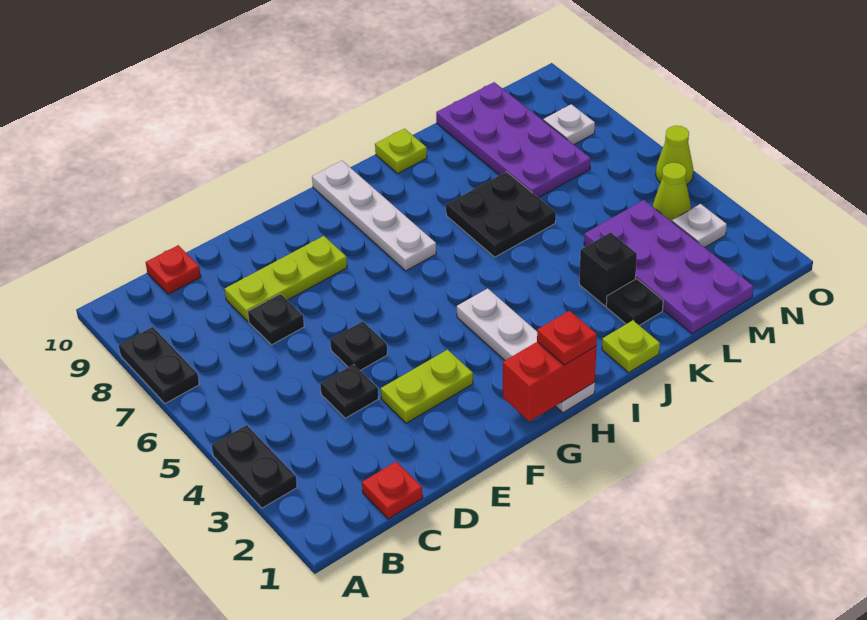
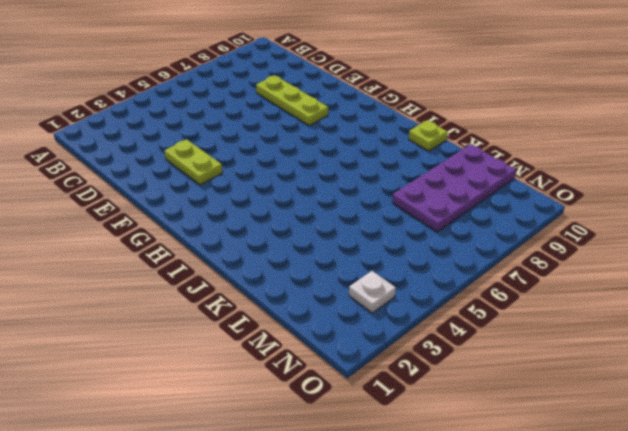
none -> black 1x2 plate [212,425,297,508]
none -> black 1x2 plate [119,327,199,403]
none -> red 1x1 plate [362,462,423,519]

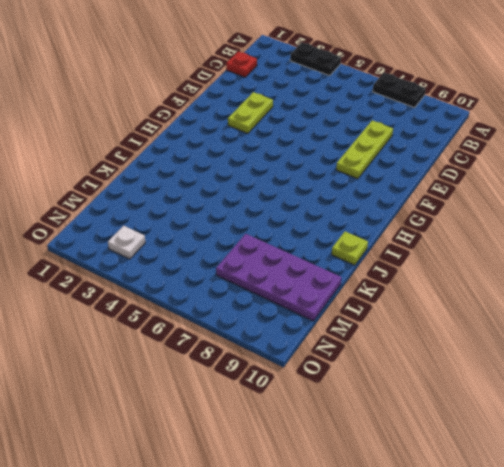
none -> red 1x1 plate [146,245,201,294]
none -> black 1x1 plate [320,365,378,418]
none -> black 1x1 plate [248,294,304,345]

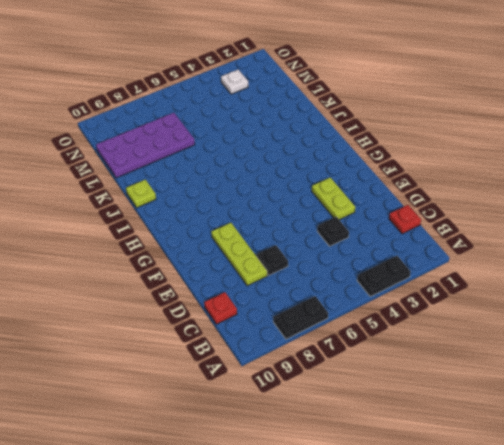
none -> black 1x1 plate [330,321,387,370]
none -> white 1x4 plate [457,288,595,413]
none -> white 1x4 plate [312,161,436,271]

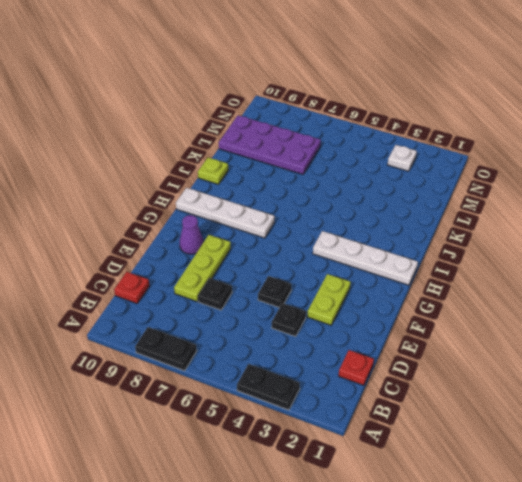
purple 1x1 cone [180,215,204,254] -> none
none -> lime 1x1 plate [602,320,660,372]
none -> black 2x2 plate [446,172,556,257]
none -> black 1x1 plate [606,279,663,325]

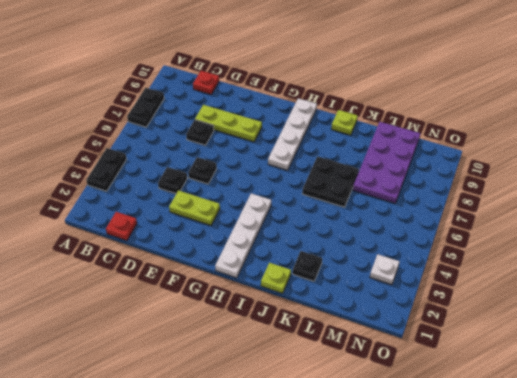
none -> black 1x1 brick [579,232,637,306]
none -> purple 2x4 plate [584,200,753,334]
none -> lime 1x1 cone [653,163,691,222]

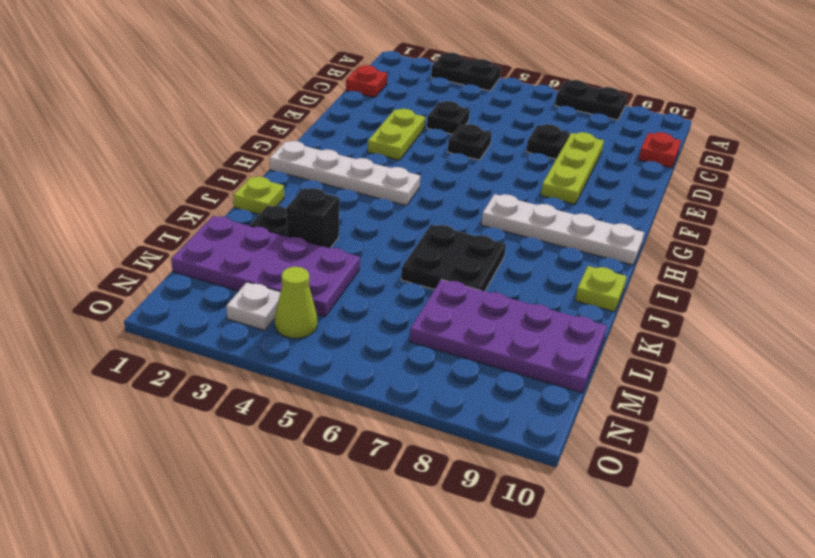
none -> white 1x1 plate [543,104,595,144]
none -> lime 1x1 cone [656,126,693,184]
none -> red 1x2 brick [503,342,596,421]

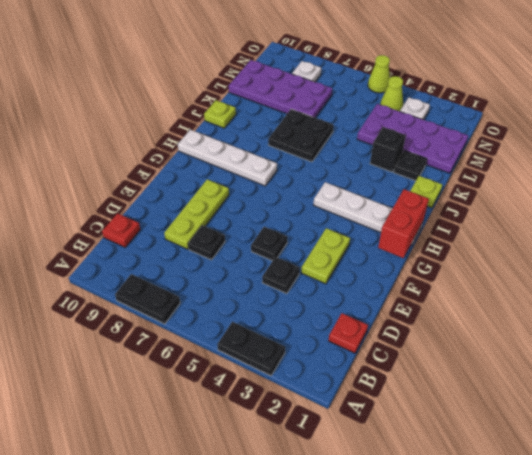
none -> red 1x1 plate [537,311,597,365]

